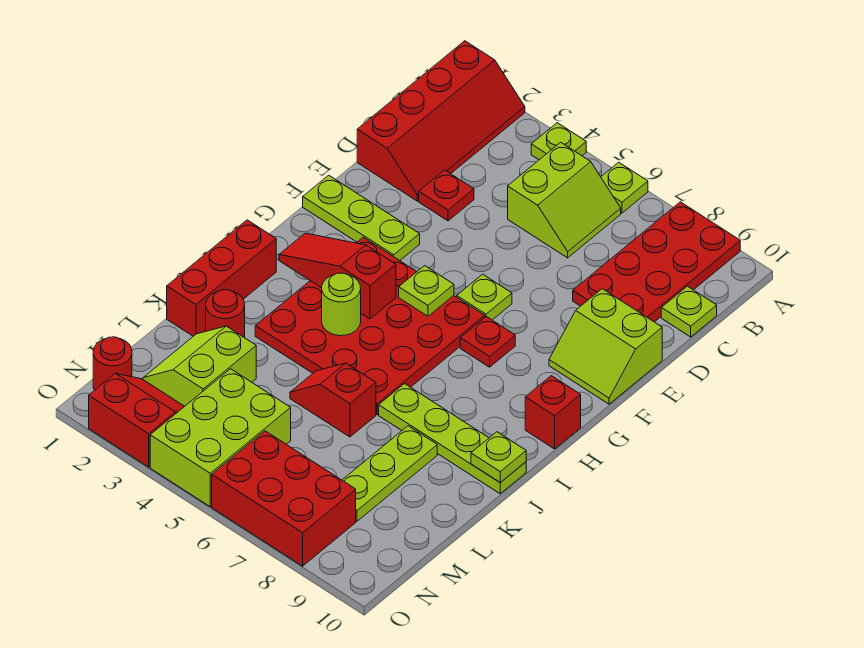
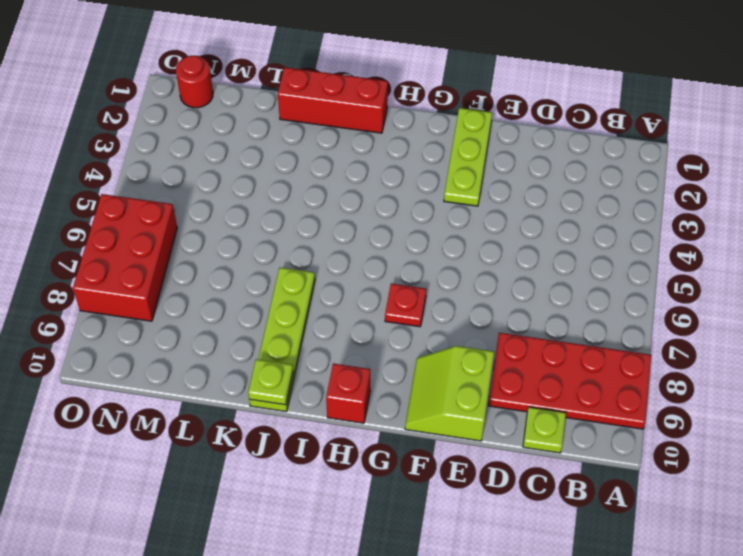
none -> red 2x4 slope [357,41,525,201]
none -> lime 1x1 plate [531,123,586,160]
none -> lime 1x1 plate [601,162,648,213]

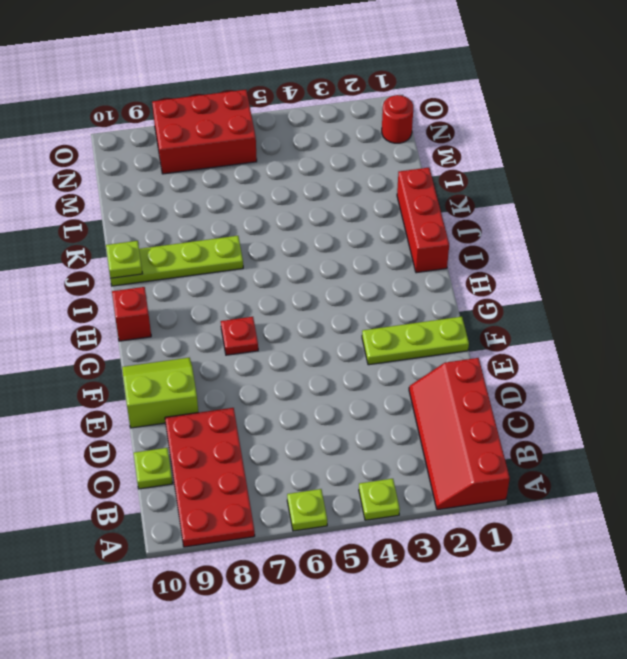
none -> lime 2x2 slope [508,142,621,258]
none -> red 1x1 plate [419,170,474,221]
none -> lime 1x1 plate [457,274,512,320]

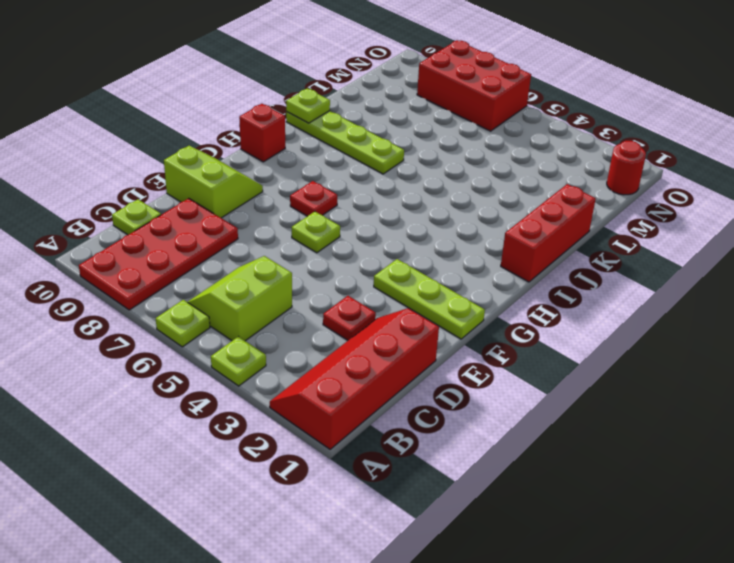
none -> red 4x4 plate [255,237,485,415]
none -> red 1x1 round brick [206,290,245,338]
none -> red 1x2 slope [290,363,376,437]

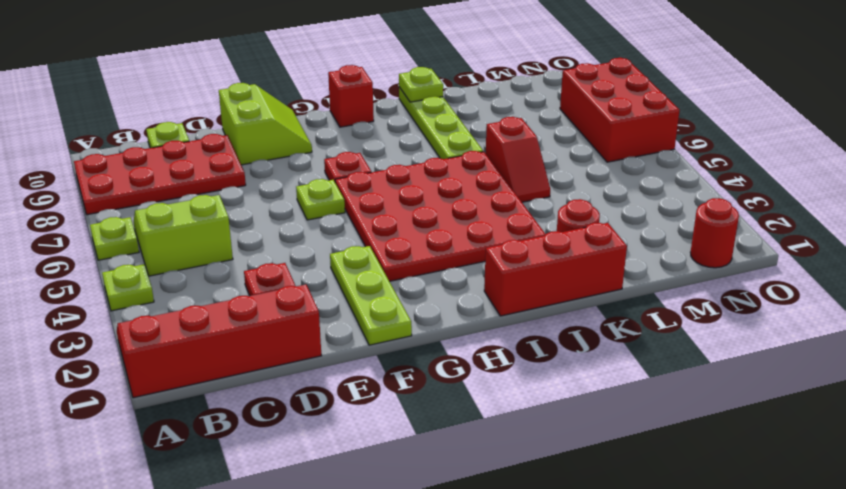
none -> lime 1x3 plate [342,426,437,521]
none -> lime 2x2 slope [143,326,256,406]
none -> lime 2x3 brick [150,369,291,507]

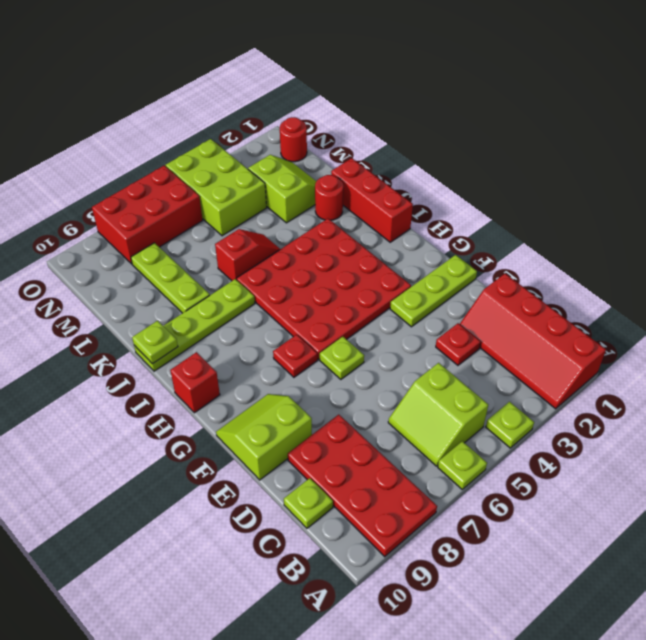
none -> red 2x2 slope [89,373,185,467]
none -> lime 1x1 plate [399,266,454,316]
none -> red 1x3 slope [279,233,396,319]

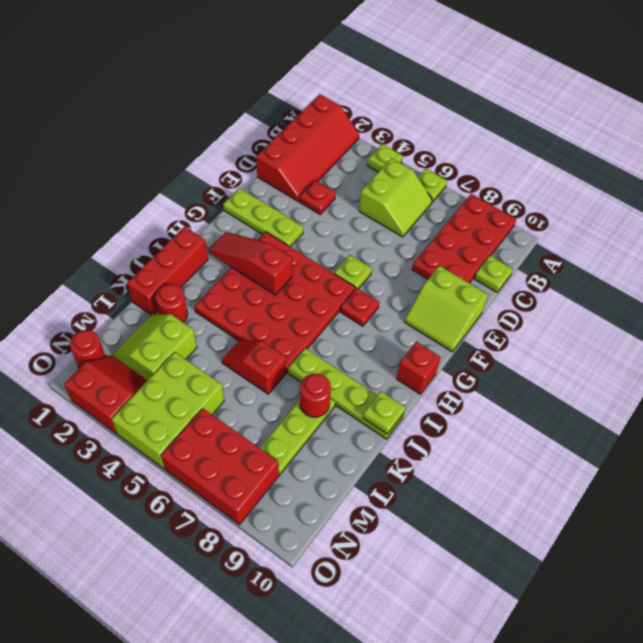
red 1x1 round brick [300,373,331,417] -> none
none -> lime 1x1 plate [399,266,454,316]
none -> lime 1x1 round brick [322,273,361,336]

